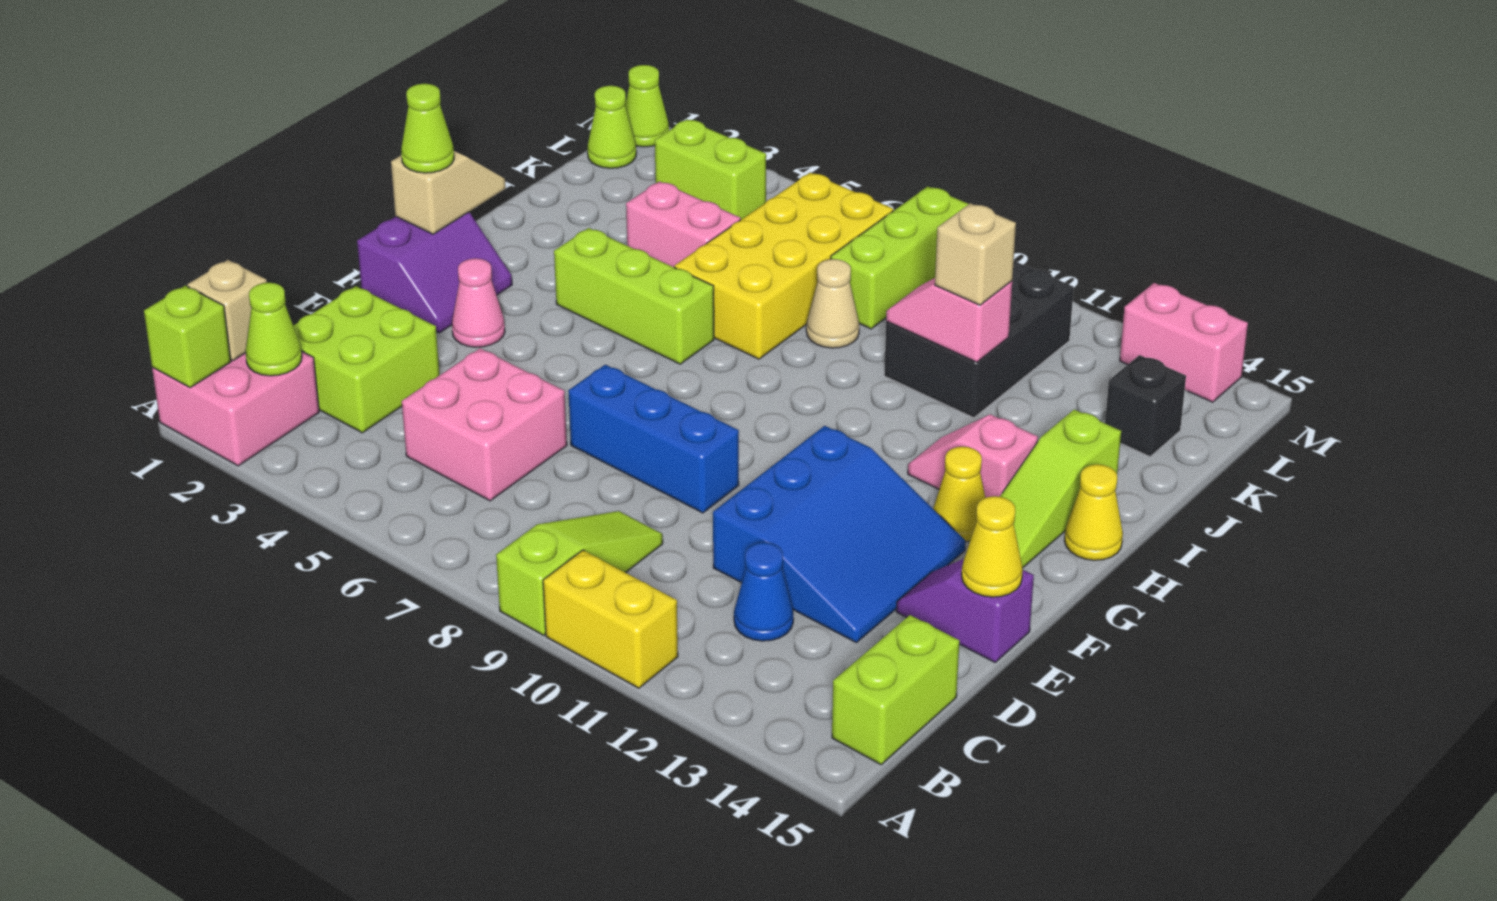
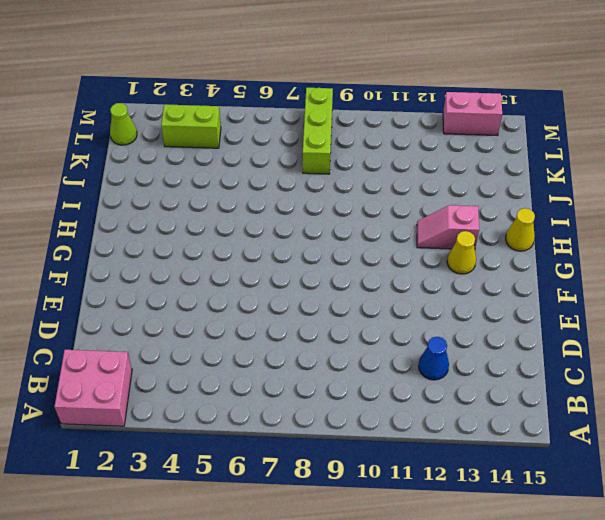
none -> lime 1x3 slope [496,511,663,635]
none -> yellow 1x2 brick [543,550,678,688]
none -> lime 1x2 brick [832,615,960,764]
none -> lime 2x2 brick [293,286,439,433]

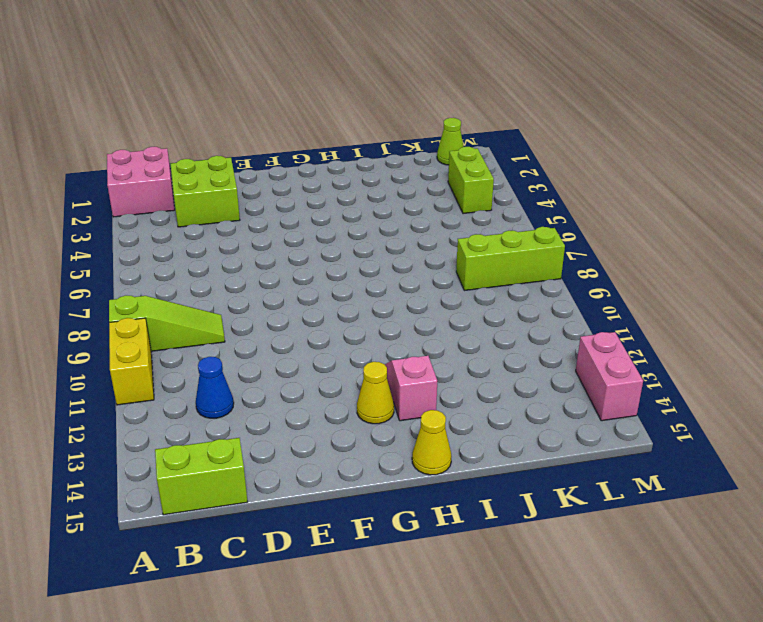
none -> pink 2x2 brick [402,348,567,501]
none -> blue 3x3 slope [713,426,965,642]
none -> blue 1x3 brick [568,365,739,513]
none -> purple 1x2 slope [896,559,1034,662]

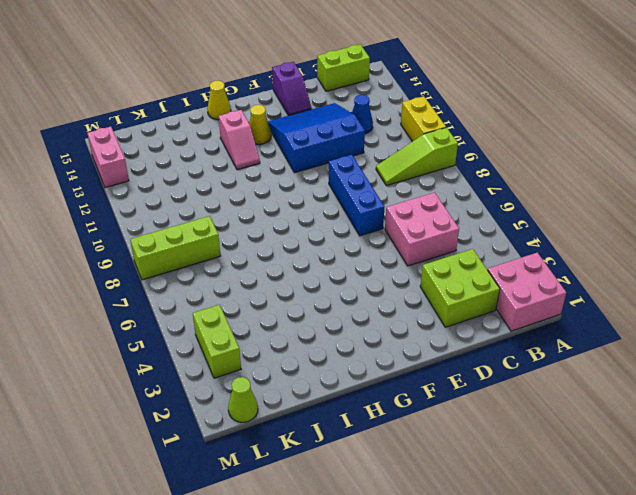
none -> purple 2x2 slope [357,212,512,333]
none -> pink 1x1 cone [452,258,505,347]
none -> lime 1x3 slope [969,410,1121,568]
none -> lime 1x3 brick [554,228,714,364]

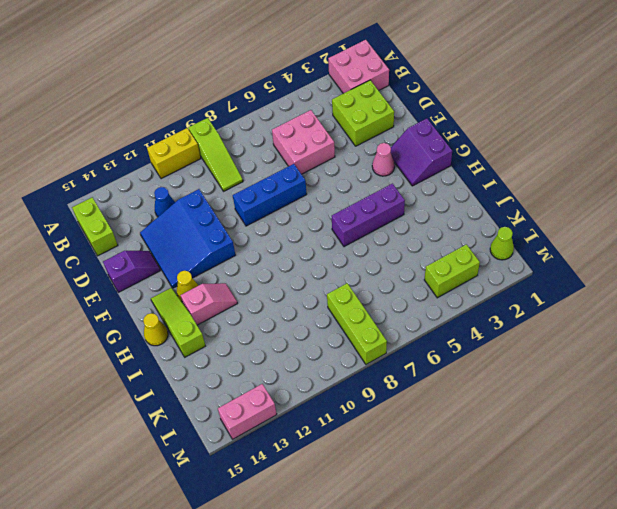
purple 1x3 brick [332,184,405,247] -> lime 1x3 brick [554,228,714,364]
none -> yellow 2x4 brick [674,173,893,359]
none -> pink 1x2 brick [626,181,741,267]
none -> tan 1x1 cone [806,259,859,348]
none -> black 2x3 brick [884,261,1074,418]

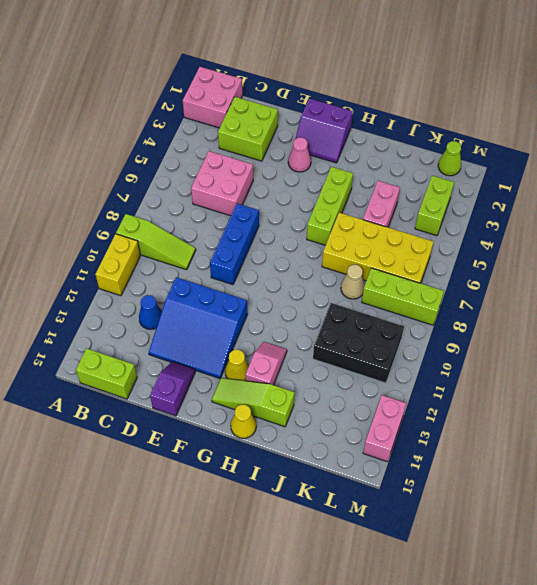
none -> black 1x1 brick [1105,355,1186,457]
none -> lime 1x1 cone [625,65,669,147]
none -> lime 1x1 brick [144,286,231,388]
none -> tan 1x1 brick [187,260,267,361]

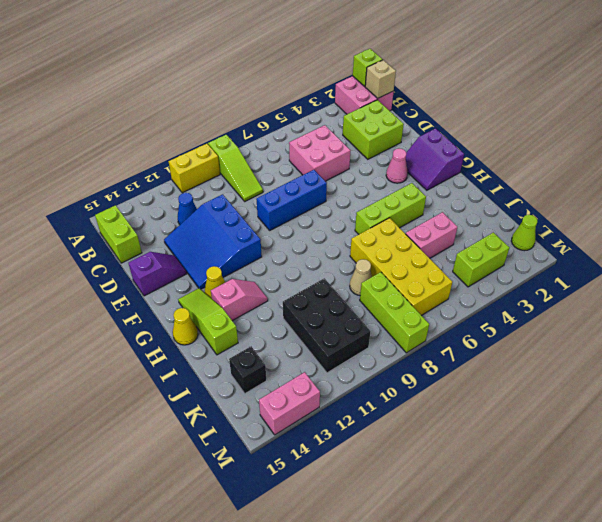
none -> lime 1x1 cone [625,65,669,147]
none -> lime 1x1 cone [246,283,302,376]
none -> yellow 1x1 cone [962,496,1023,597]
none -> tan 1x2 slope [391,151,506,234]

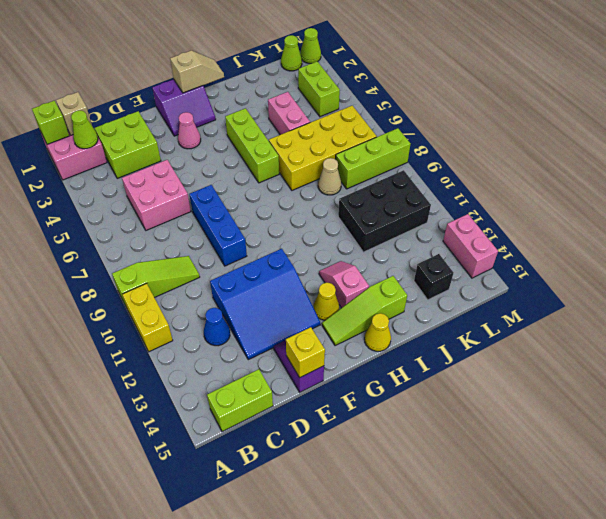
yellow 1x1 brick [286,327,325,377] -> yellow 1x1 cone [962,496,1023,597]
none -> pink 1x2 slope [886,278,1012,362]
none -> lime 1x1 cone [401,84,454,173]
none -> tan 1x1 brick [935,203,1016,305]

